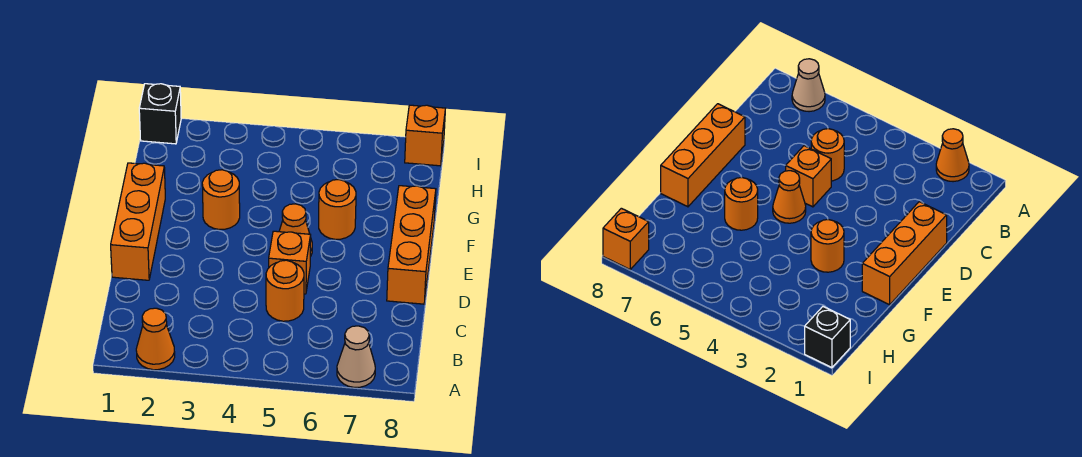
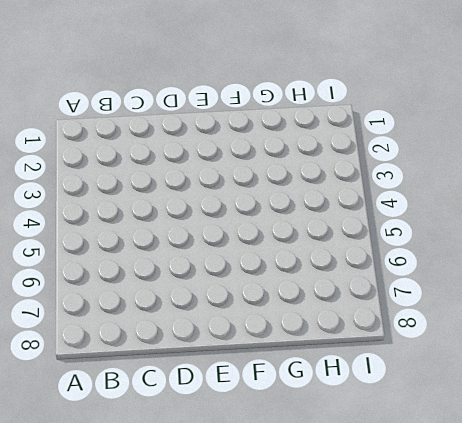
none -> orange 1x1 cone [136,308,175,370]
none -> tan 1x1 cone [337,326,375,387]

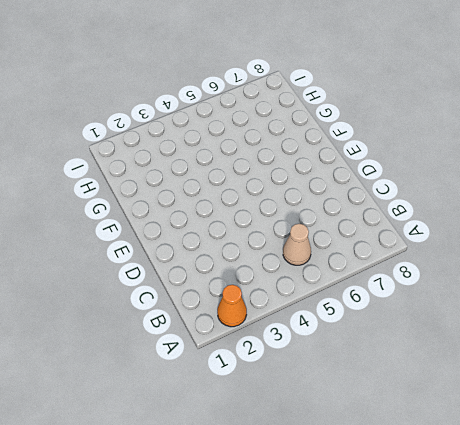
tan 1x1 cone [283,224,311,265] -> tan 1x1 cone moved to [337,326,375,387]
none -> orange 1x1 round brick [266,260,304,321]
none -> orange 1x3 brick [111,163,165,280]

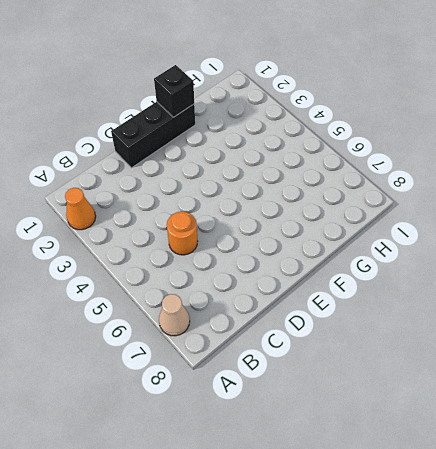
black 1x3 brick [111,102,195,168] -> orange 1x3 brick [111,163,165,280]
black 1x1 brick [154,65,194,117] -> black 1x1 brick moved to [139,84,181,144]
none -> orange 1x1 brick [269,231,311,294]
none -> orange 1x3 brick [387,186,436,304]

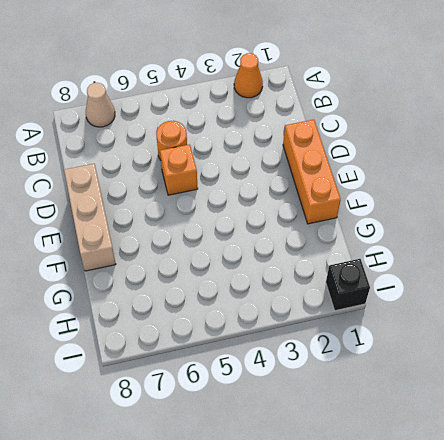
tan 1x3 brick [64,164,116,271] -> orange 1x3 brick [387,186,436,304]
none -> orange 1x1 cone [279,204,312,257]
none -> orange 1x1 round brick [202,170,240,230]

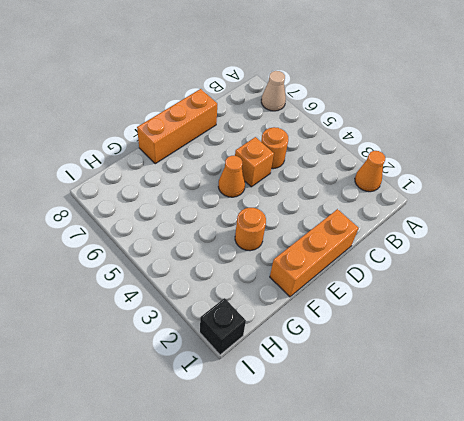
none -> orange 1x1 round brick [319,180,356,239]
none -> orange 1x1 brick [405,105,445,166]

